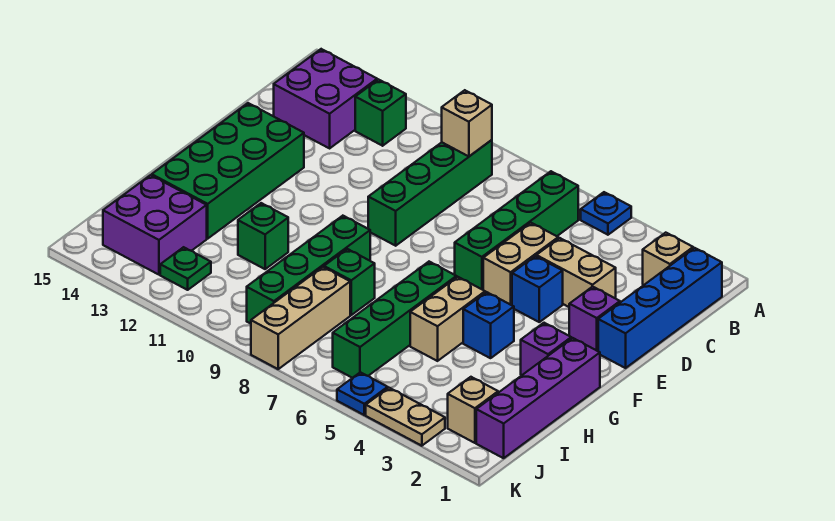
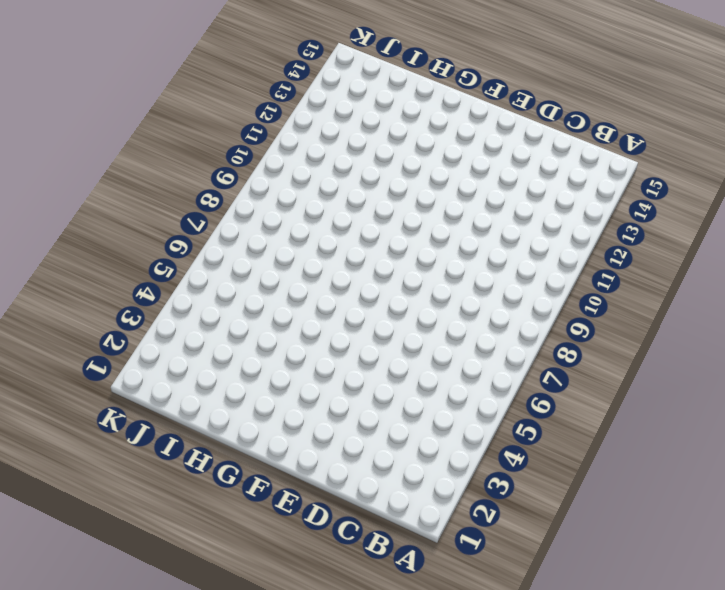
none -> blue 1x1 plate [581,192,631,235]
none -> blue 1x4 brick [598,248,722,368]
none -> tan 1x1 brick [643,233,693,285]

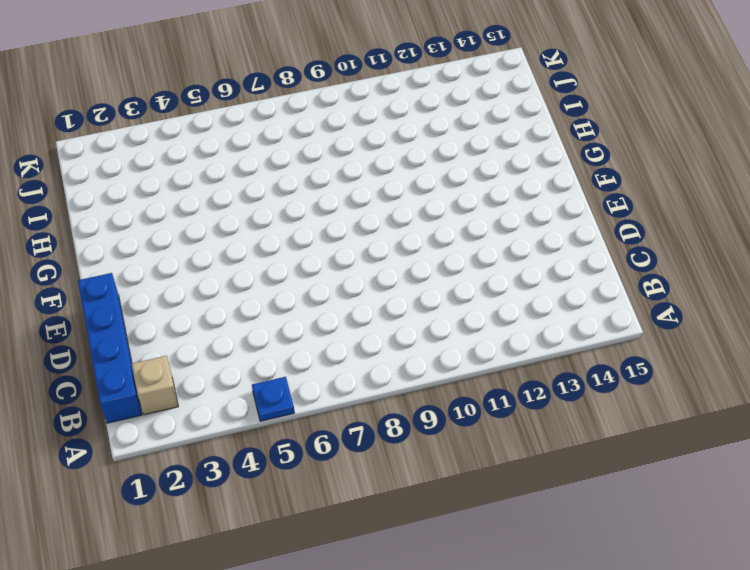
none -> green 1x4 brick [455,171,578,290]
none -> green 1x4 brick [368,140,492,246]
none -> green 1x1 brick [355,80,406,146]

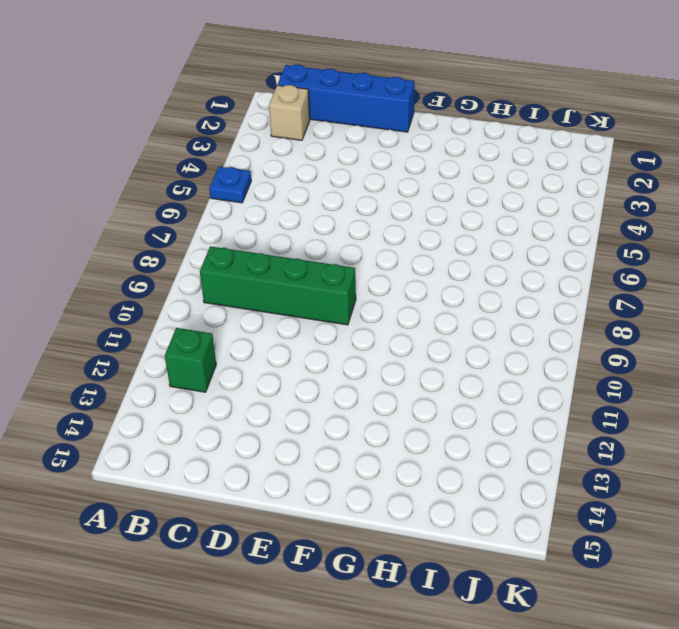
none -> green 1x4 brick [455,171,578,290]
none -> purple 2x2 brick [274,49,377,148]
none -> tan 1x2 brick [536,238,616,307]

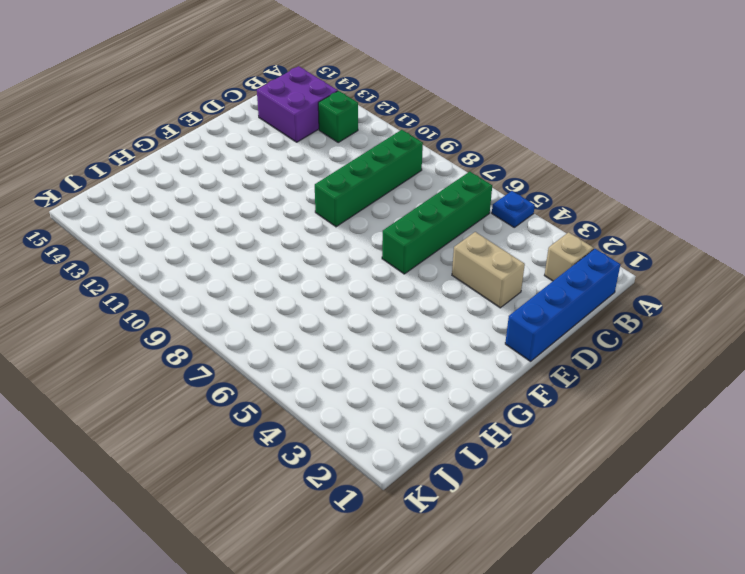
none -> tan 1x2 brick [483,223,558,305]
none -> purple 1x1 brick [569,287,620,351]
none -> blue 1x1 brick [512,256,563,322]

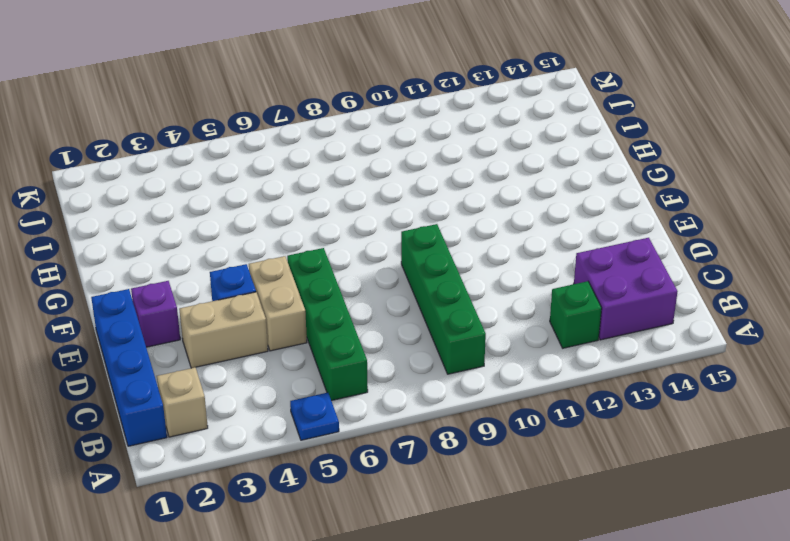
none -> green 2x4 brick [152,103,304,239]
none -> purple 1x4 brick [476,338,600,458]
none -> purple 1x1 brick [521,323,571,375]

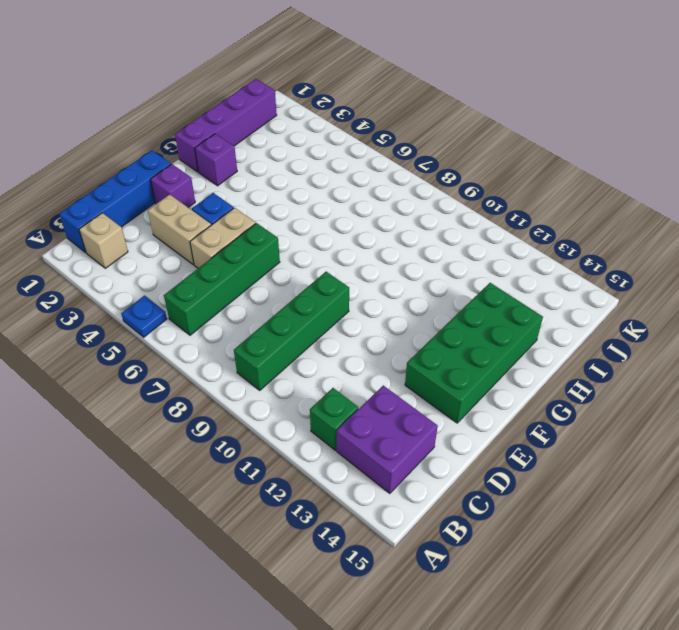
none -> blue 1x1 brick [463,292,514,358]
none -> tan 1x2 brick [410,277,485,361]
none -> green 1x4 brick [333,262,456,378]

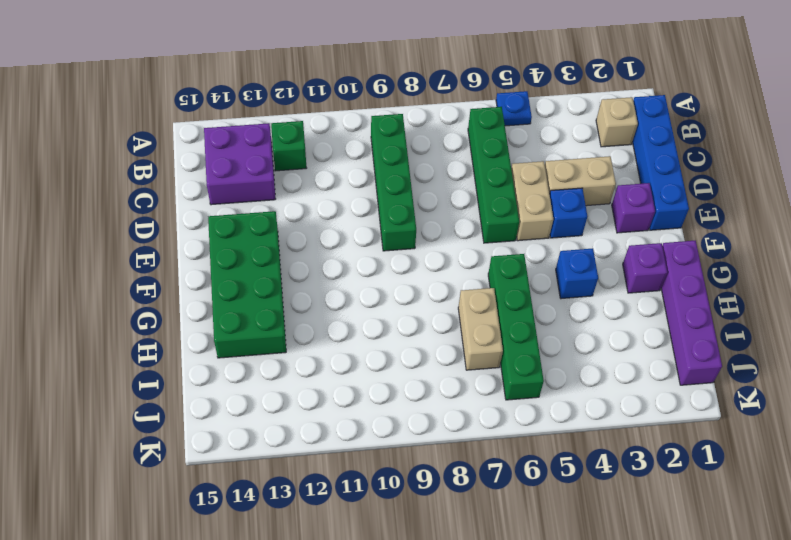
tan 1x2 brick [458,288,503,370] -> tan 1x2 brick moved to [410,277,485,361]
none -> green 1x4 brick [247,216,370,324]
none -> green 1x1 brick [324,249,375,315]
none -> green 1x1 brick [238,203,288,269]

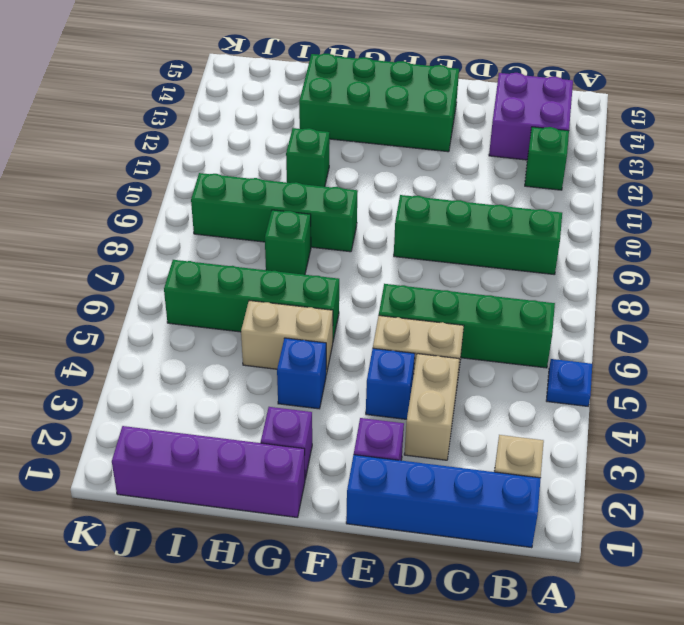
none -> tan 1x3 brick [251,267,350,369]
none -> purple 2x2 brick [103,175,207,275]
none -> tan 1x1 brick [448,377,498,443]

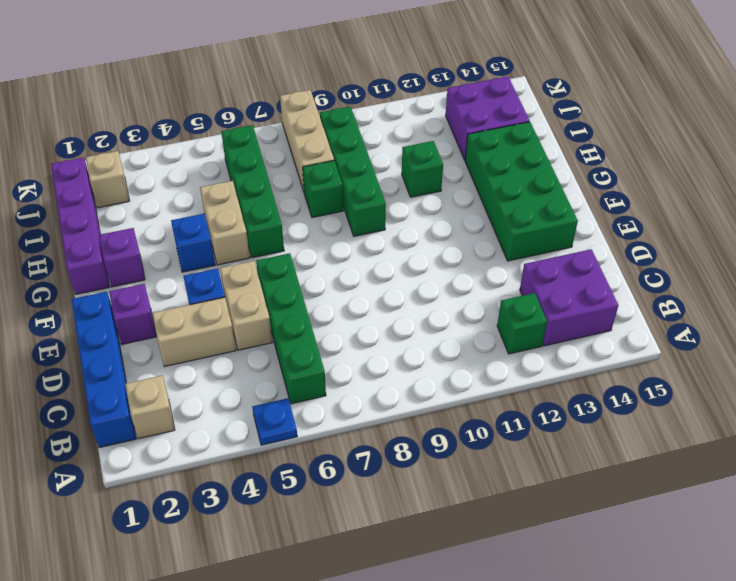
none -> green 1x4 brick [368,140,492,246]
none -> green 1x1 plate [160,247,211,290]
none -> tan 1x2 plate [366,388,445,446]

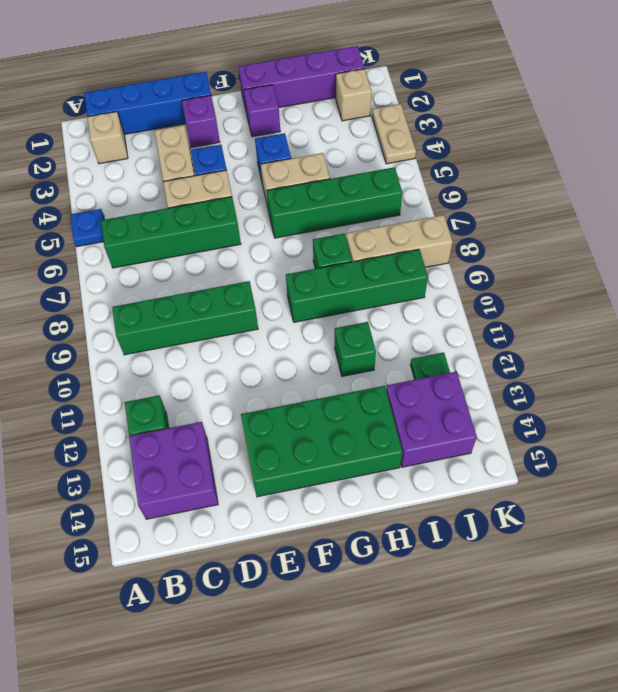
none -> blue 1x1 plate [337,372,388,415]
none -> tan 1x1 brick [442,90,492,156]

